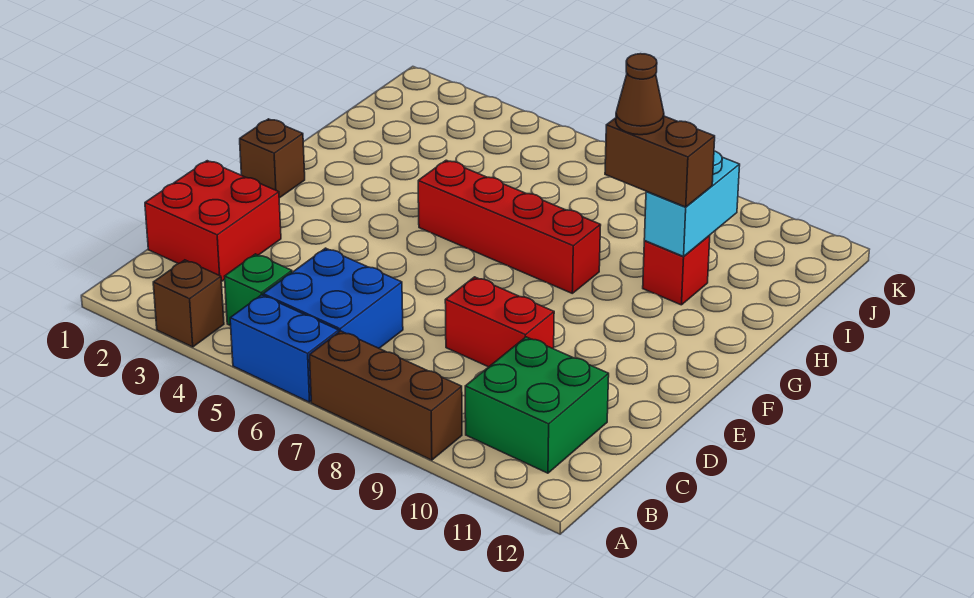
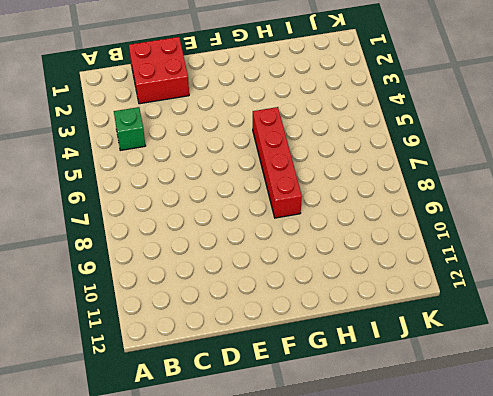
none -> brown 1x1 brick [153,260,224,347]
none -> blue 1x2 brick [230,295,339,402]
none -> brown 1x3 brick [310,331,462,460]

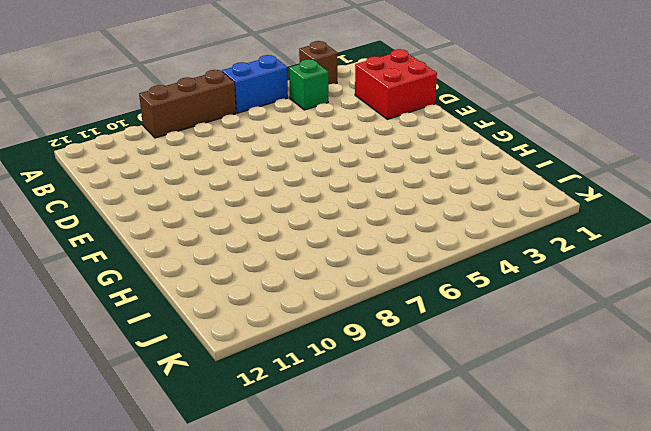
none -> blue 2x2 brick [263,248,403,348]
none -> green 2x2 brick [465,337,609,473]
none -> red 1x2 brick [445,277,554,367]

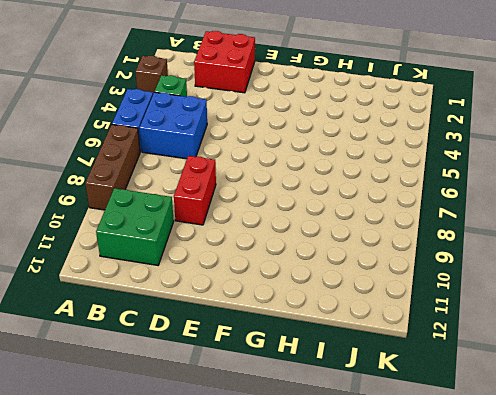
none -> brown 1x1 brick [240,119,305,198]
none -> red 1x4 brick [418,160,601,293]
none -> red 1x1 brick [643,236,710,305]

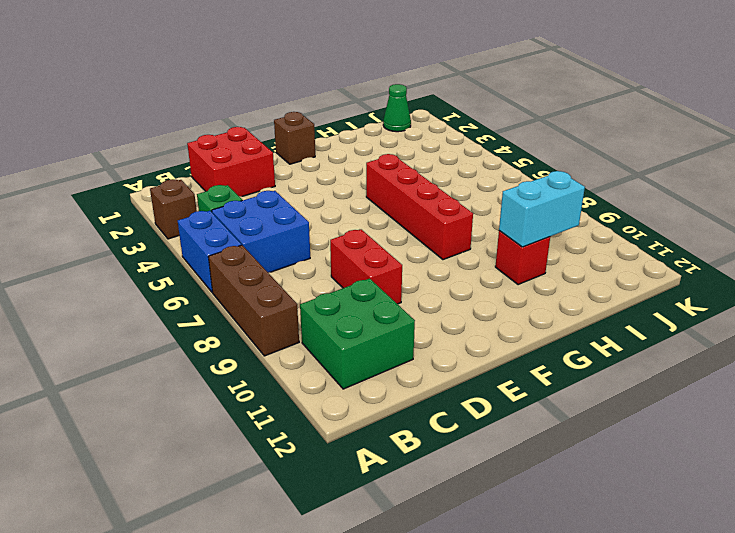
green 1x1 cone [383,84,411,132] -> none
none -> brown 1x2 brick [605,116,715,207]
none -> brown 1x1 cone [616,54,664,135]

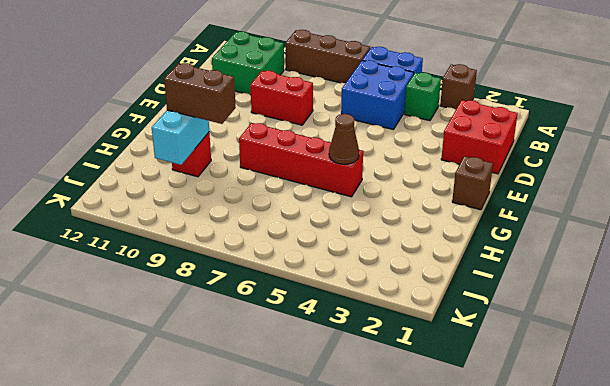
brown 1x1 cone [329,114,359,164] -> brown 1x1 cone moved to [616,54,664,135]

